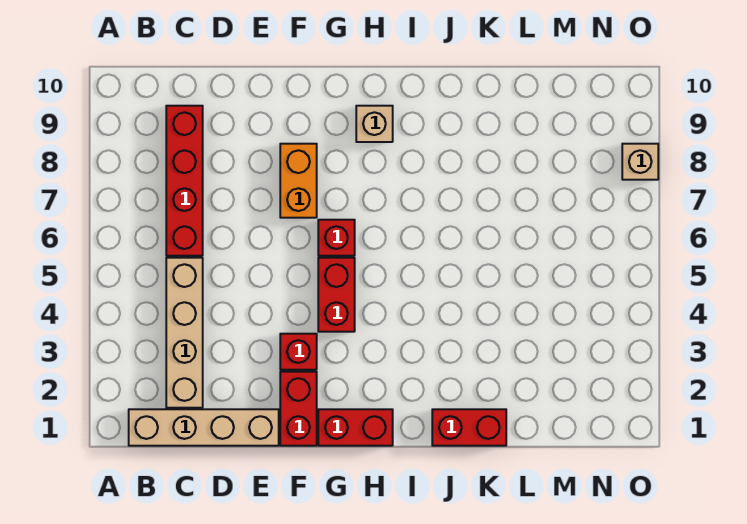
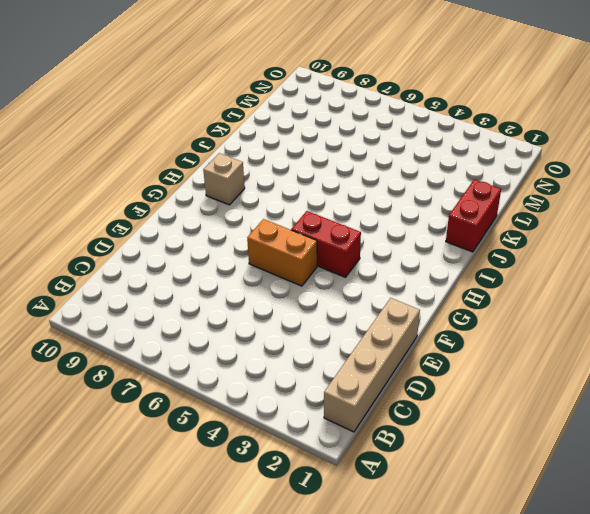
orange 1x2 brick [247,219,317,286] -> orange 1x2 brick moved to [280,144,317,218]
none -> tan 1x4 brick [166,258,203,408]
none -> red 1x4 brick [166,106,203,256]
none -> red 1x2 brick [280,372,317,446]

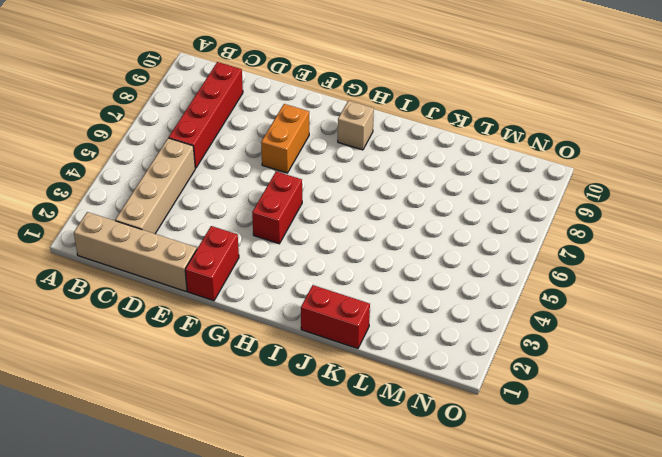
none -> red 1x1 brick [280,334,317,370]
none -> red 1x2 brick [318,409,393,446]
none -> red 1x1 brick [318,220,355,256]

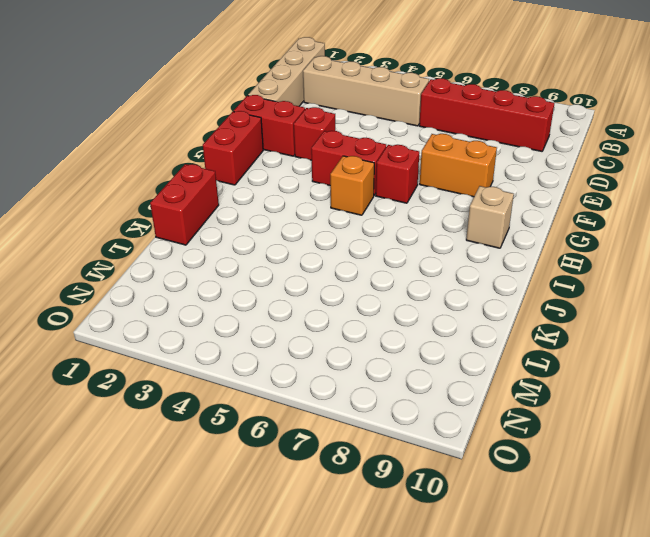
orange 1x1 brick [330,156,374,215] -> none
none -> tan 1x1 brick [622,144,658,180]

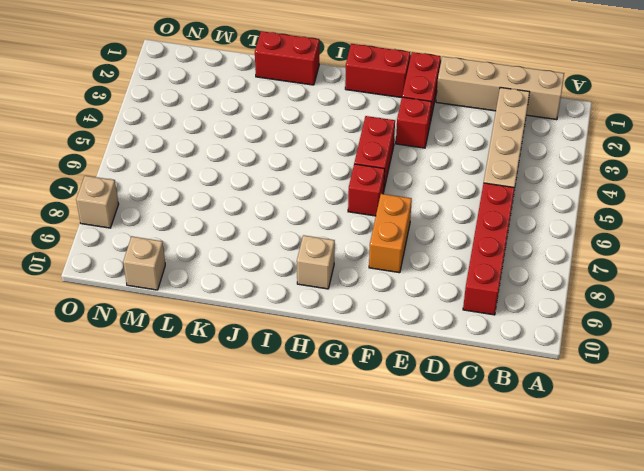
tan 1x1 brick [123,237,165,290] -> none

